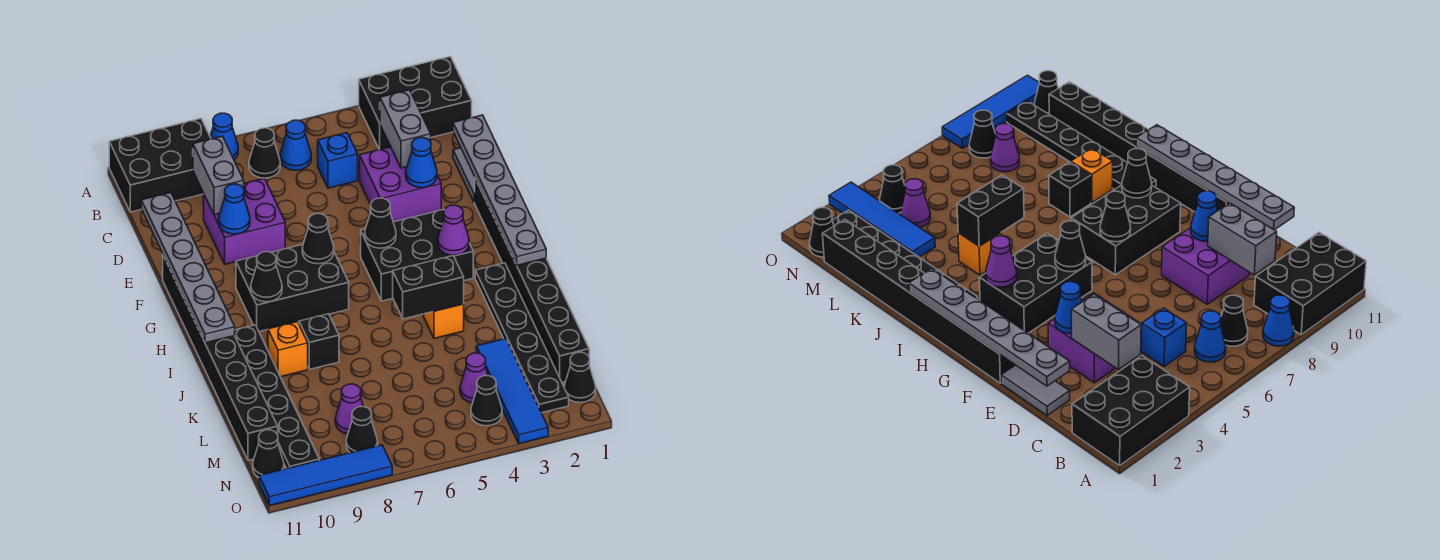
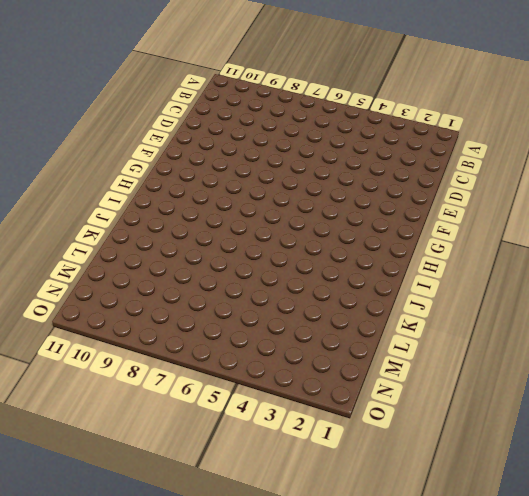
none -> black 2x3 brick [359,57,472,150]
none -> blue 1x1 cone [210,113,238,159]
none -> black 2x3 brick [109,119,211,212]
none -> blue 1x1 cone [280,120,311,170]

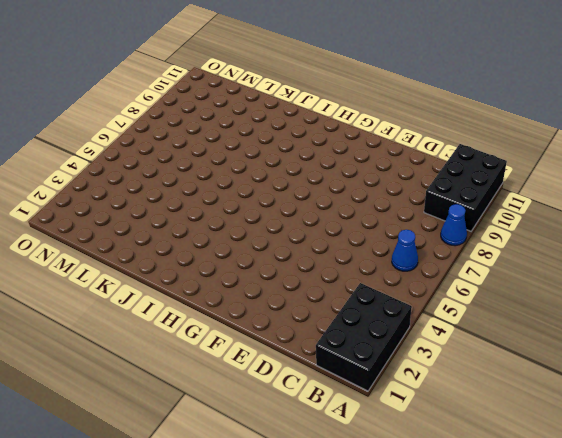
none -> black 1x1 cone [249,128,280,178]
none -> blue 1x1 brick [317,133,358,188]
none -> grey 1x2 tile [453,148,475,202]
none -> purple 2x2 brick [360,147,441,222]

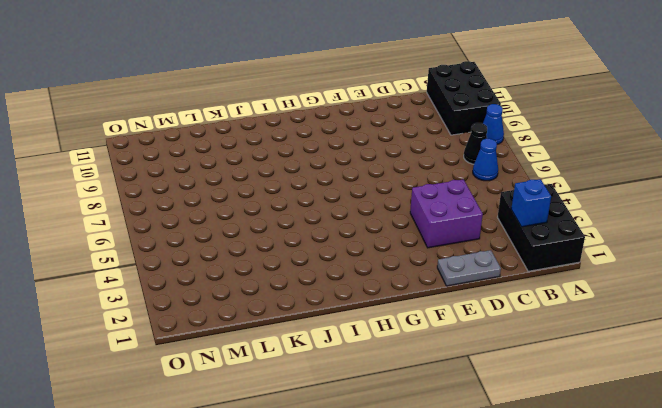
blue 1x1 brick [511,179,551,227] -> blue 1x1 brick moved to [317,133,358,188]
grey 1x2 plate [437,250,501,286] -> grey 1x2 tile [453,148,475,202]
none -> purple 2x2 brick [204,178,285,264]
none -> black 1x8 brick [475,179,589,382]
none -> black 1x8 brick [162,255,278,460]
none -> black 2x3 brick [361,209,473,301]

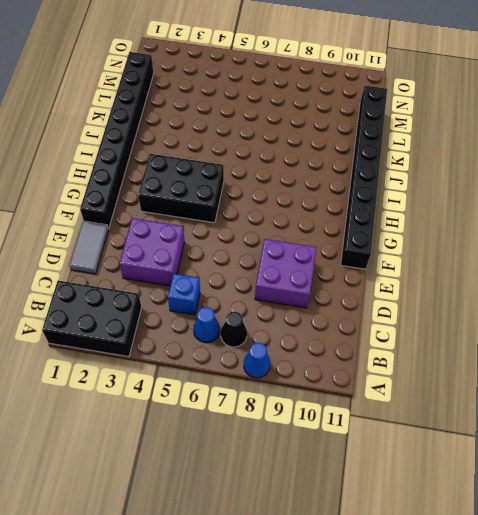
none -> black 2x3 brick [109,119,211,212]
none -> black 2x3 brick [236,245,349,332]
none -> black 1x6 plate [475,263,569,413]
none -> black 1x6 plate [235,325,319,468]

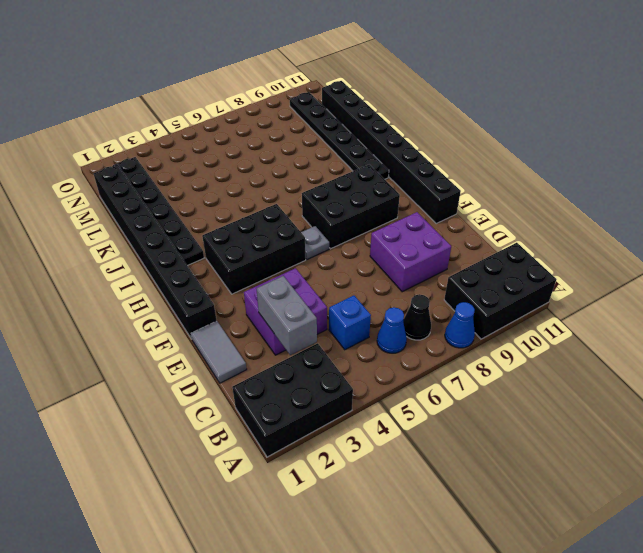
grey 1x1 plate [301,226,329,259] -> none
none -> orange 1x1 brick [424,304,464,338]
none -> black 1x1 brick [299,314,339,369]
none -> orange 1x1 brick [268,322,308,377]
none -> blue 1x4 tile [476,338,548,444]

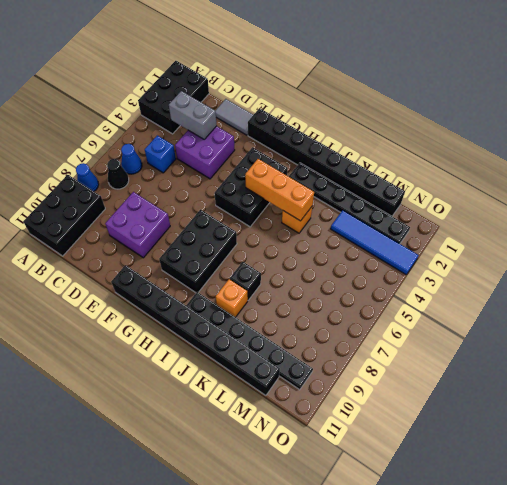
orange 1x3 brick [245,159,314,221] -> black 1x2 brick [393,256,464,319]
none -> purple 1x1 cone [460,353,488,403]
none -> purple 1x1 cone [335,384,363,434]
none -> black 1x1 cone [564,352,596,403]
none -> black 1x1 cone [471,376,502,426]

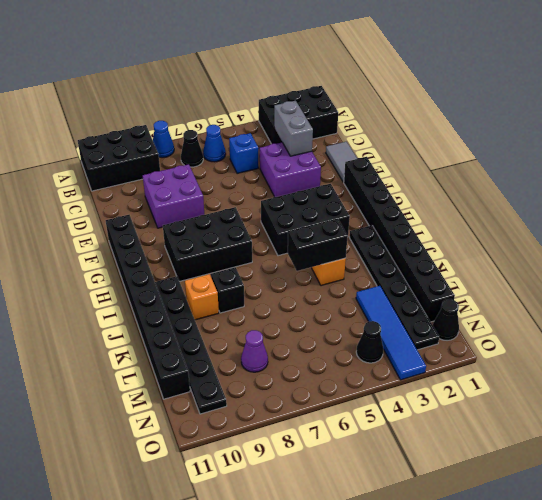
none -> purple 1x1 cone [460,353,488,403]
none -> black 1x1 cone [346,407,378,453]
none -> black 1x1 cone [253,430,284,477]
none -> blue 1x4 tile [259,445,392,506]

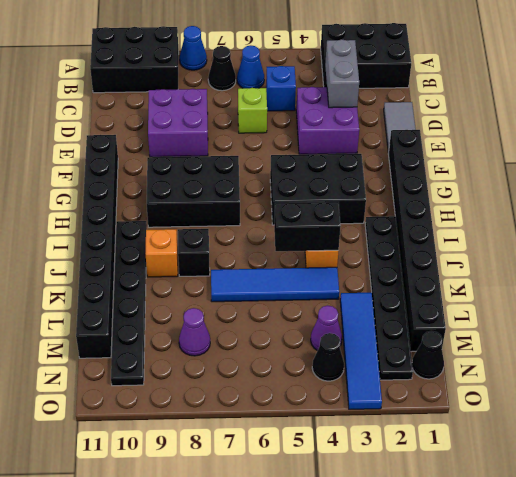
lime 1x1 brick [238,88,267,133] -> none
blue 1x4 tile [211,267,339,302] -> blue 1x4 tile moved to [259,445,392,506]
none -> black 1x1 cone [346,407,378,453]
none -> black 1x1 cone [253,430,284,477]
none -> grey 1x2 brick [193,136,244,215]
none -> grey 1x6 plate [453,115,546,265]

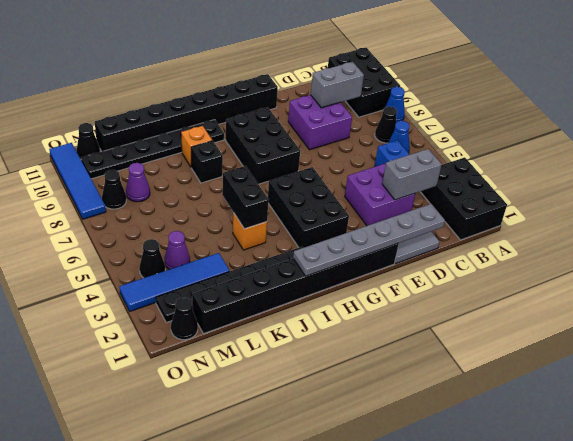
none -> grey 1x6 plate [141,193,235,343]
none -> blue 1x1 cone [406,138,437,188]
none -> blue 1x1 cone [219,184,250,234]
none -> black 1x1 cone [365,198,396,248]

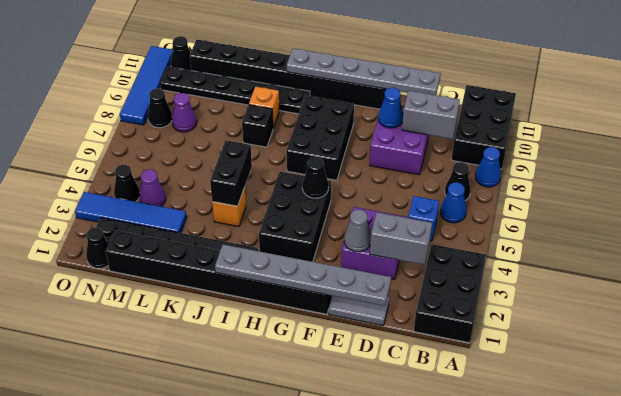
grey 1x1 cone [344,210,371,252] -> blue 1x1 cone [406,138,437,188]
none -> black 1x1 cone [302,214,334,264]
none -> purple 1x1 cone [438,205,469,255]
none -> black 1x1 cone [251,252,282,302]

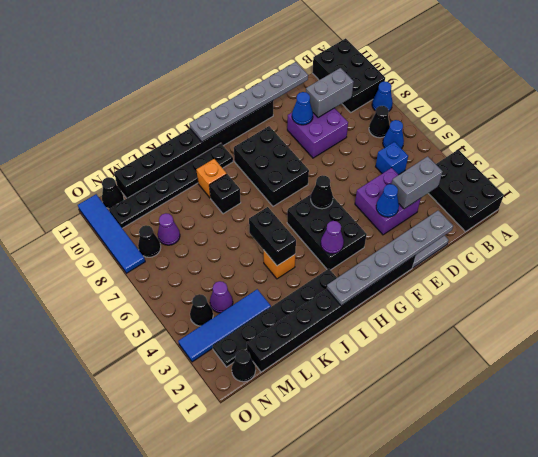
none -> black 1x1 cone [302,214,334,264]
none -> black 1x1 cone [251,252,282,302]

